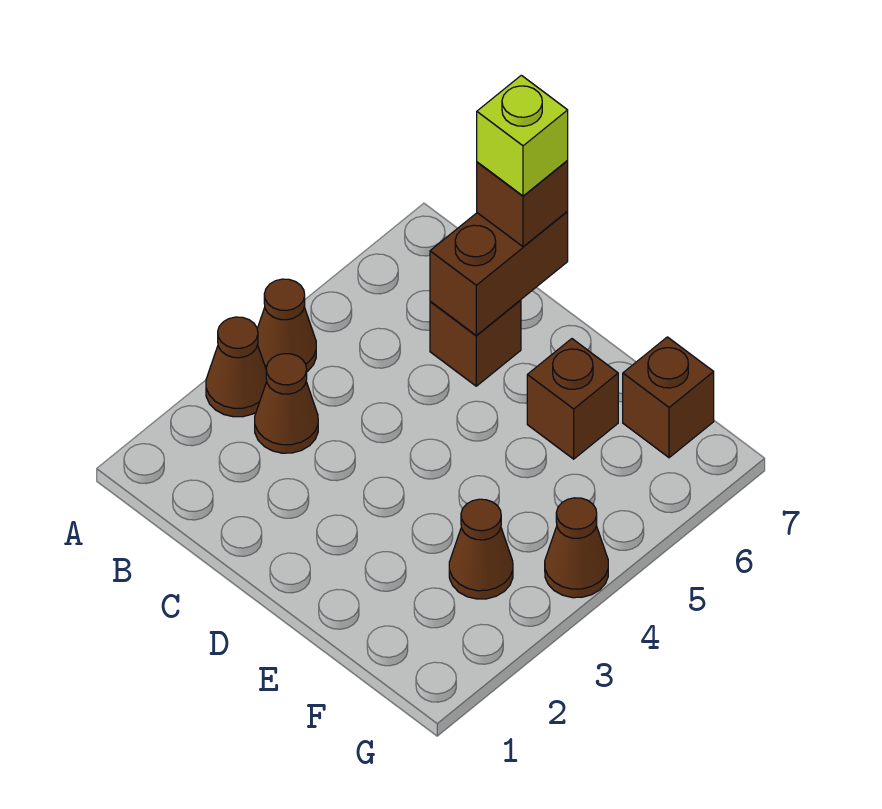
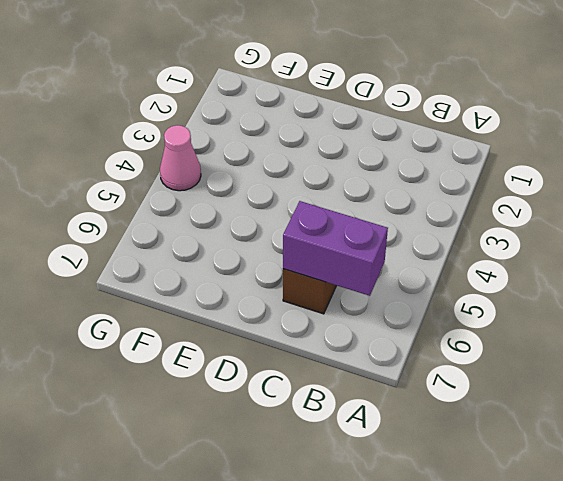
purple 1x2 brick [283,201,388,296] -> brown 1x2 brick [430,212,568,335]
pink 1x1 cone [160,125,201,191] -> brown 1x1 cone [545,498,608,598]
none -> brown 1x1 cone [206,317,267,417]
none -> brown 1x1 cone [257,279,316,372]

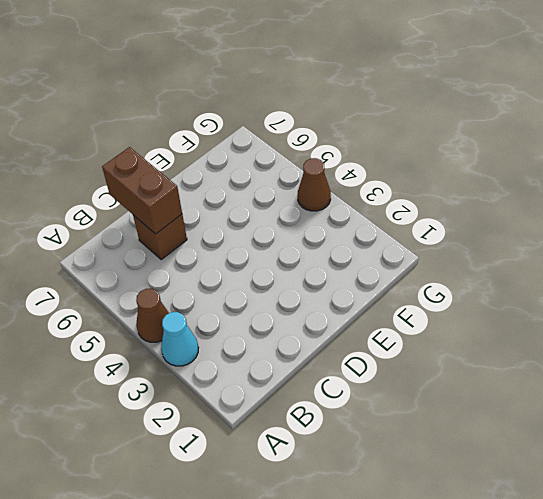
cyan 1x1 cone [161,312,199,366] -> brown 1x1 cone [206,317,267,417]
none -> brown 1x1 cone [255,354,318,453]
none -> brown 1x1 brick [527,339,618,459]

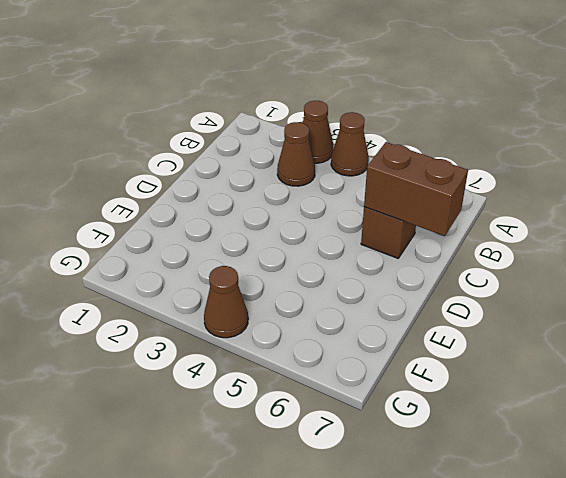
none -> brown 1x1 brick [527,339,618,459]
none -> brown 1x1 cone [449,499,513,599]

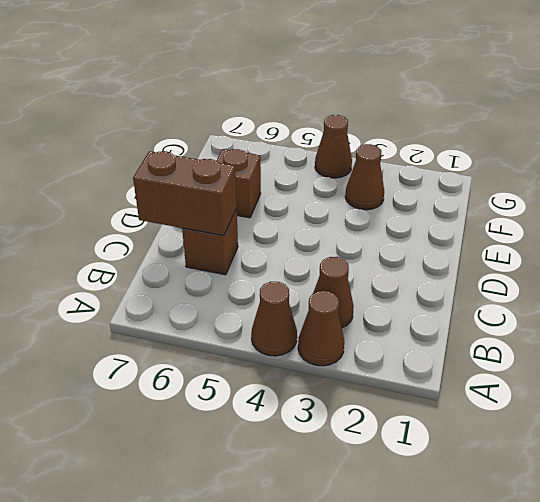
none -> brown 1x1 brick [623,337,714,458]
none -> brown 1x1 brick [477,161,568,247]

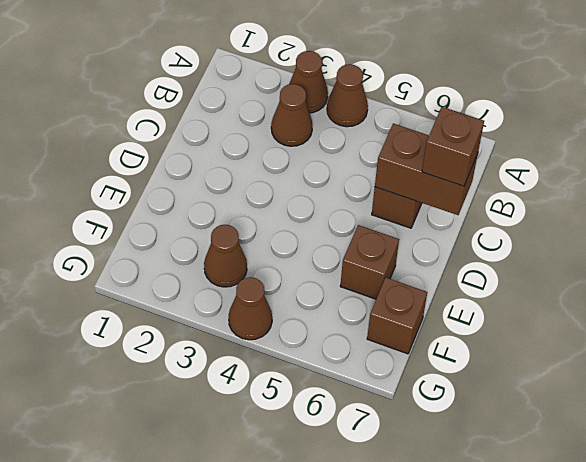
none -> lime 1x1 brick [477,75,568,196]

